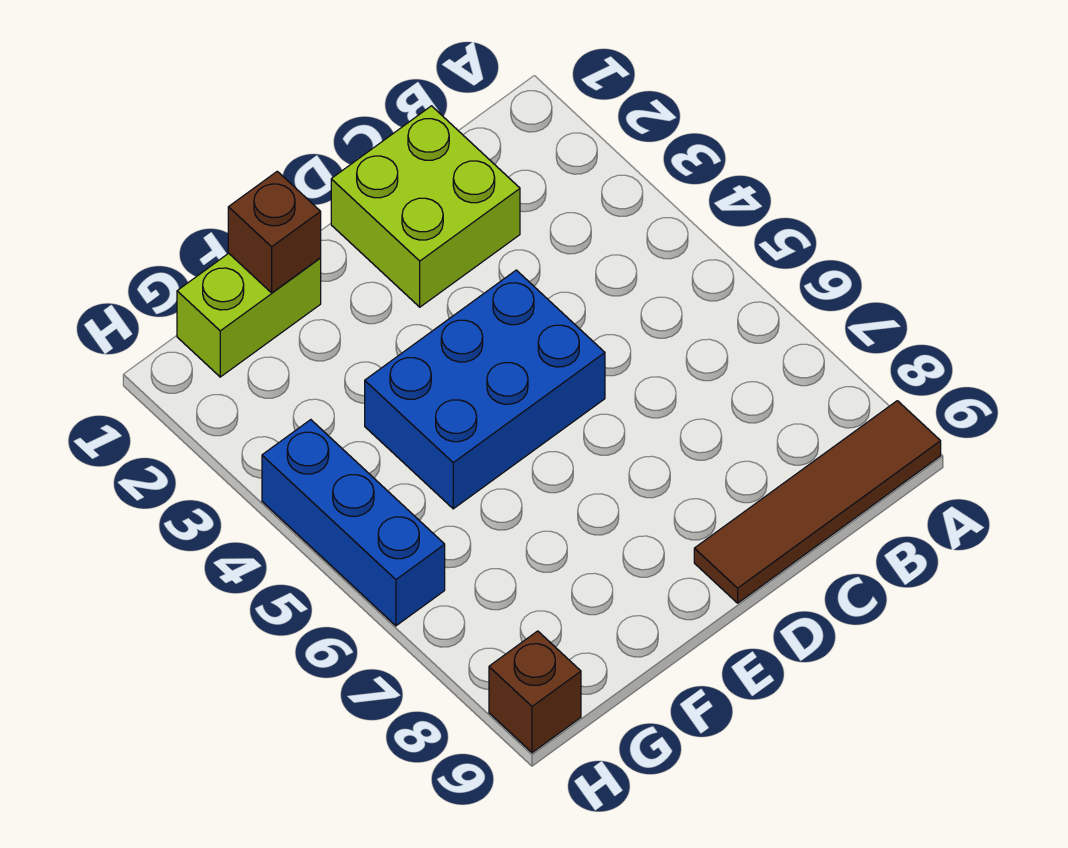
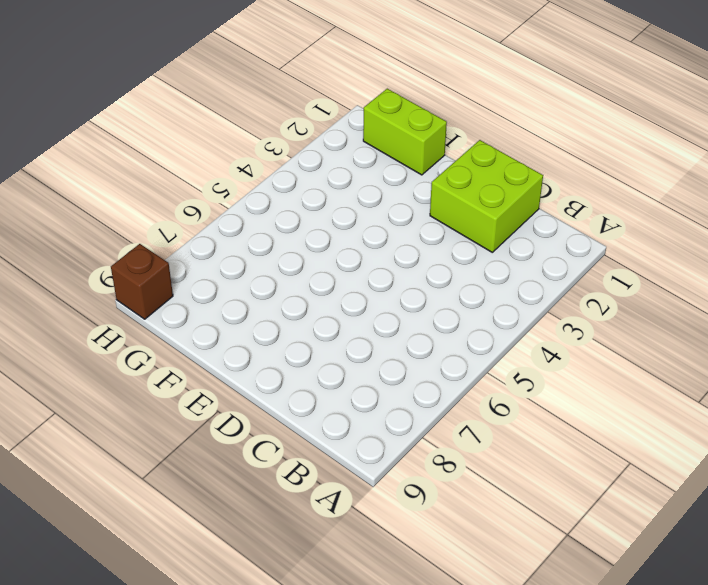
none -> brown 1x4 tile [694,401,941,603]
none -> blue 2x3 brick [365,270,605,509]

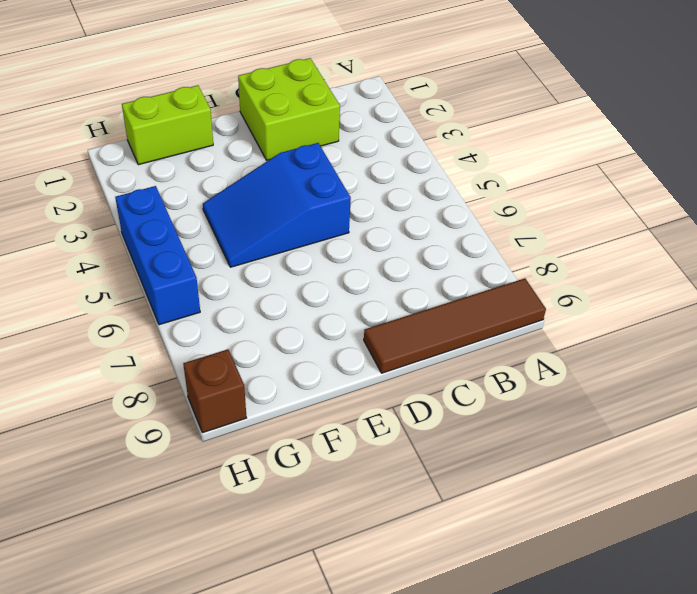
blue 2x3 slope [203,143,351,267] -> blue 2x3 brick [365,270,605,509]
none -> brown 1x1 brick [228,171,321,293]

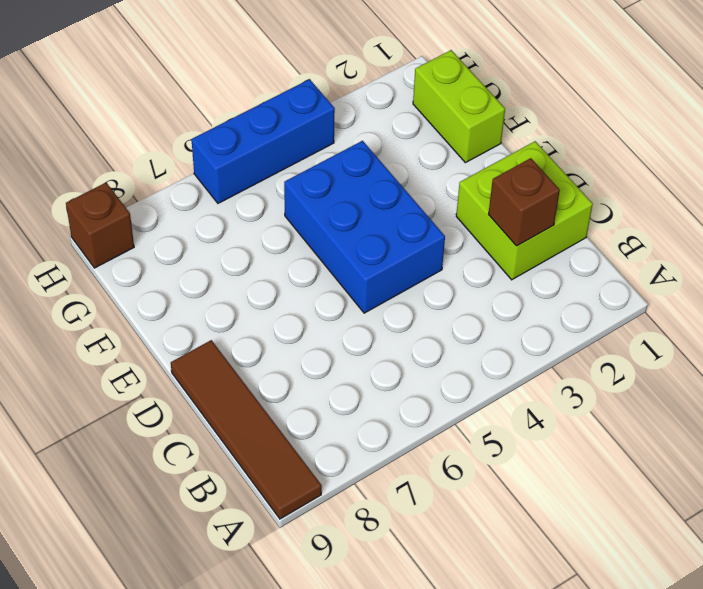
brown 1x1 brick [489,158,560,246] -> brown 1x1 brick moved to [228,171,321,293]

